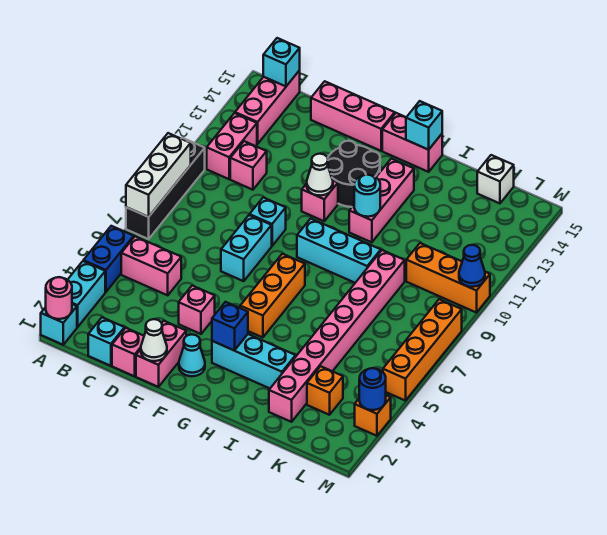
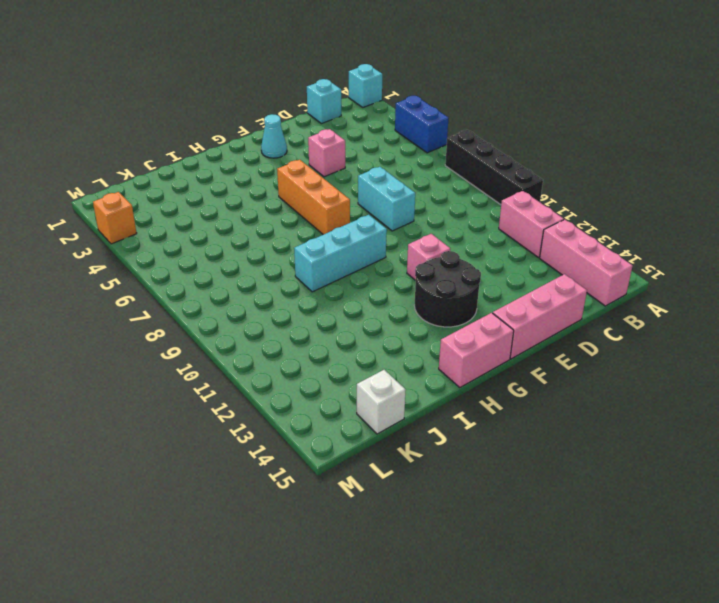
none -> cyan 1x2 brick [68,261,105,327]
none -> pink 1x2 brick [121,236,181,295]
none -> pink 1x1 brick [230,141,267,190]
none -> pink 1x1 brick [112,328,144,376]

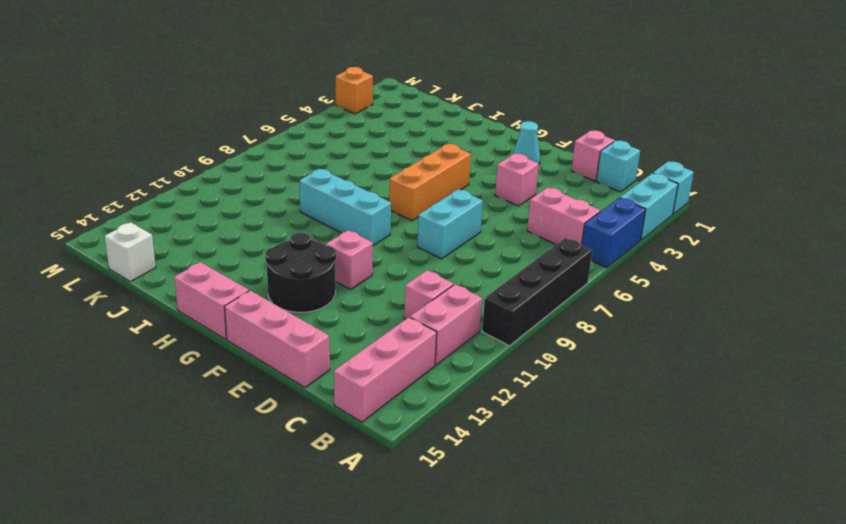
none -> pink 1x2 brick [136,321,186,387]
none -> cyan 1x1 brick [250,198,286,246]
none -> cyan 1x3 brick [212,334,296,388]
none -> pink 1x3 brick [349,159,414,242]

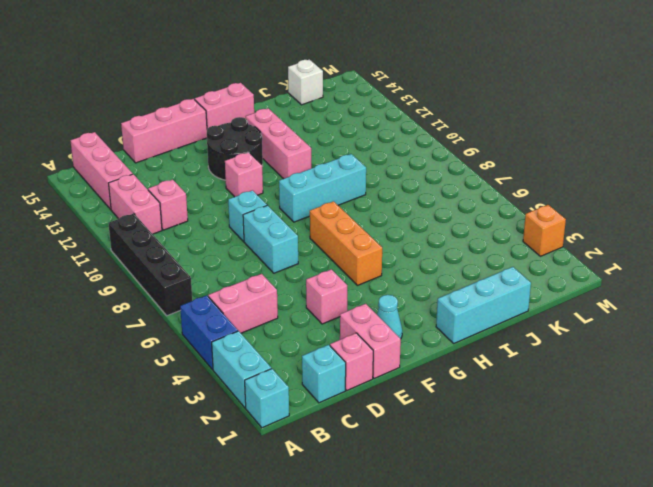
cyan 1x3 brick [436,267,531,343] -> cyan 1x3 brick moved to [212,334,296,388]
none -> pink 1x8 brick [269,250,405,422]
none -> orange 1x1 brick [307,366,343,415]
none -> orange 1x3 brick [406,243,490,313]
none -> orange 1x4 brick [383,299,462,401]

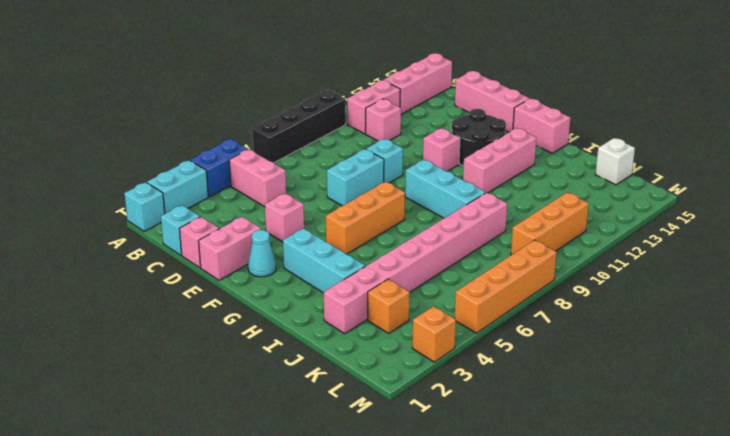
orange 1x3 brick [511,192,589,255] -> orange 1x3 brick turned to [406,243,490,313]
none -> pink 1x1 round brick [46,277,72,319]
none -> white 1x3 brick [126,133,191,217]
none -> cyan 1x1 brick [263,38,300,86]
none -> white 1x1 cone [141,319,167,361]

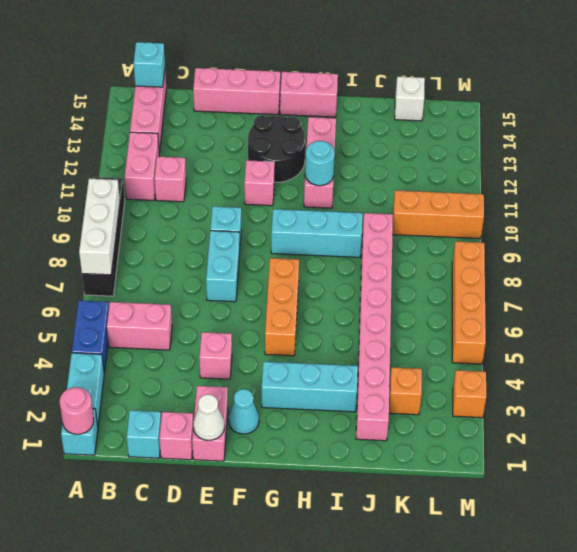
none -> white 1x1 cone [307,154,333,196]
none -> blue 1x1 brick [212,302,248,351]
none -> cyan 1x1 brick [406,101,442,150]
none -> blue 1x1 round brick [359,368,386,410]

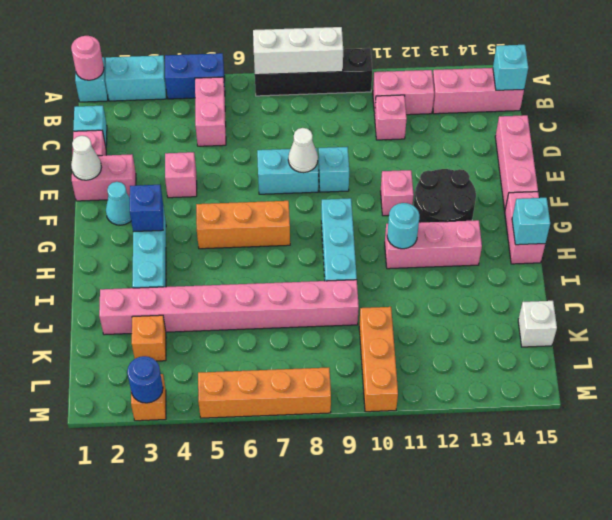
white 1x1 cone [288,128,318,173] -> white 1x1 cone moved to [307,154,333,196]
none -> blue 1x1 cone [459,245,485,287]

